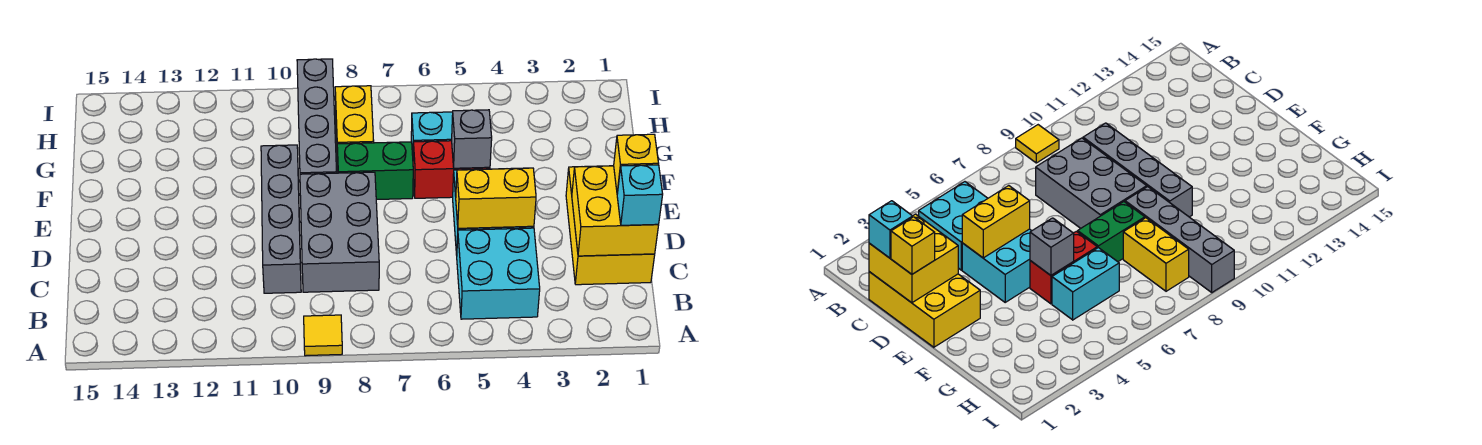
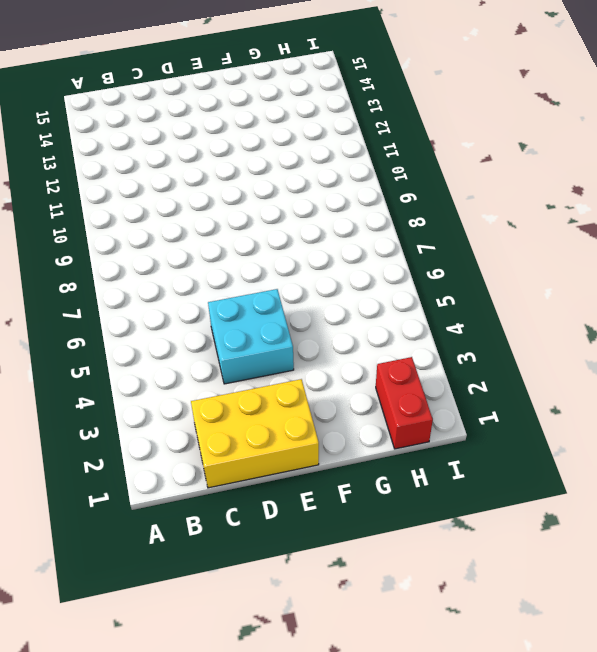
red 1x2 brick [376,357,433,449] -> red 1x2 brick moved to [413,141,490,198]
none -> yellow 1x1 tile [304,315,342,356]
none -> cyan 2x2 brick [457,228,540,319]
none -> grey 2x3 brick [300,172,379,292]

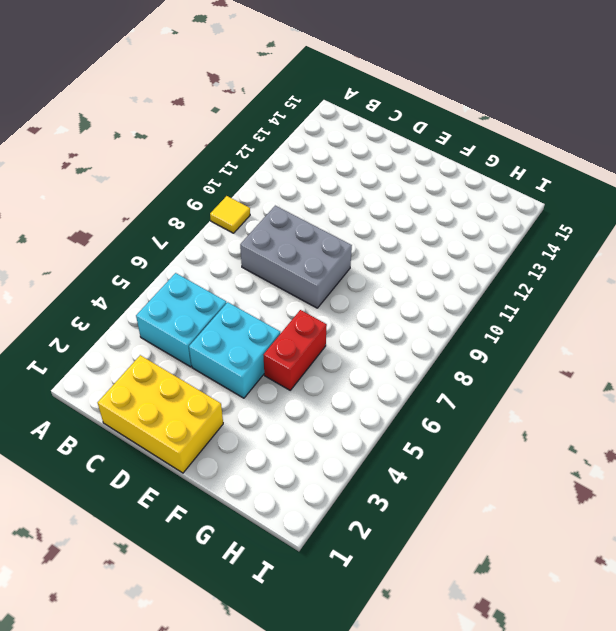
none -> grey 1x4 brick [261,145,301,293]
none -> green 1x2 brick [337,142,413,200]
none -> grey 1x4 brick [297,59,337,174]

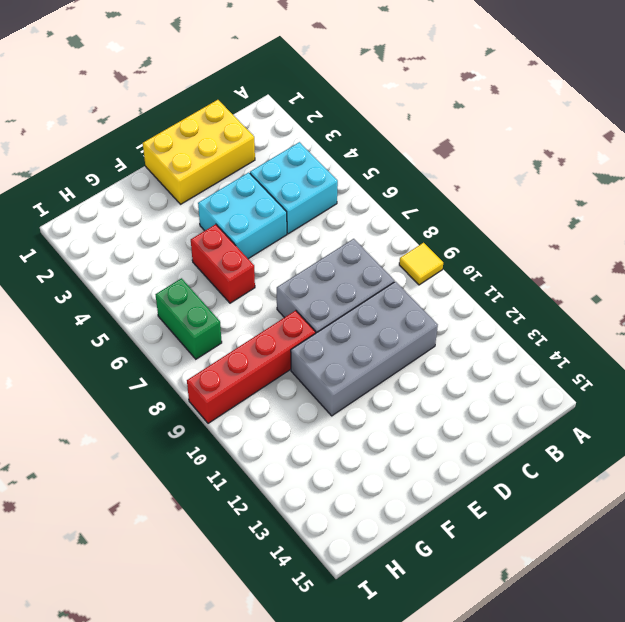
grey 2x4 brick [291,282,438,416] -> grey 1x4 brick [261,145,301,293]
red 1x4 brick [187,310,316,423] -> grey 1x4 brick [297,59,337,174]
green 1x2 brick [156,278,222,359] -> green 1x2 brick moved to [337,142,413,200]
none -> cyan 1x2 brick [411,112,453,155]
none -> yellow 1x2 brick [335,86,374,164]
none -> yellow 2x2 brick [572,166,659,256]

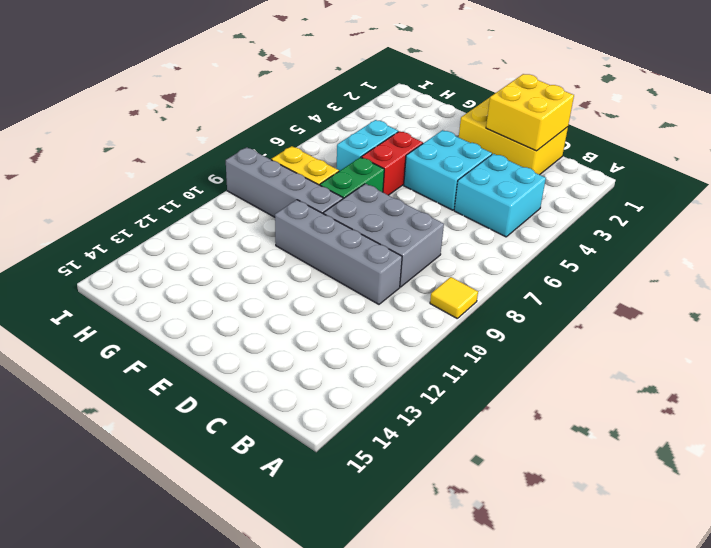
none -> yellow 1x2 brick [456,168,536,228]
none -> grey 1x1 brick [452,110,492,168]
none -> cyan 1x1 brick [617,165,663,225]

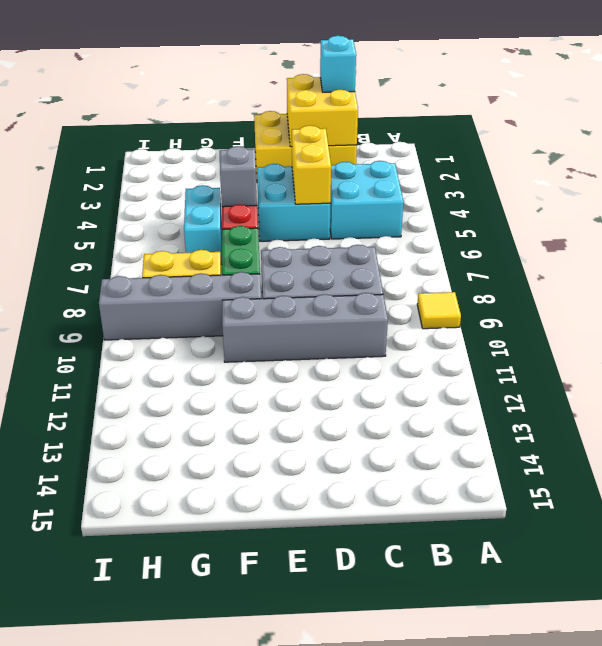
none -> yellow 1x1 brick [614,134,658,194]

